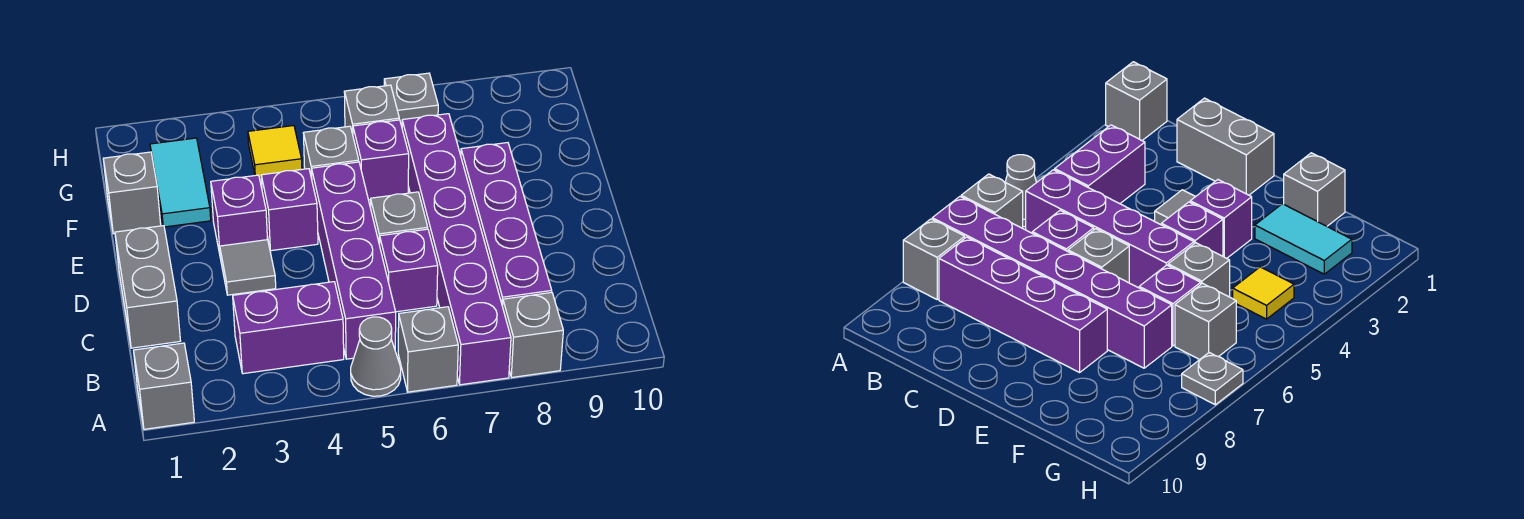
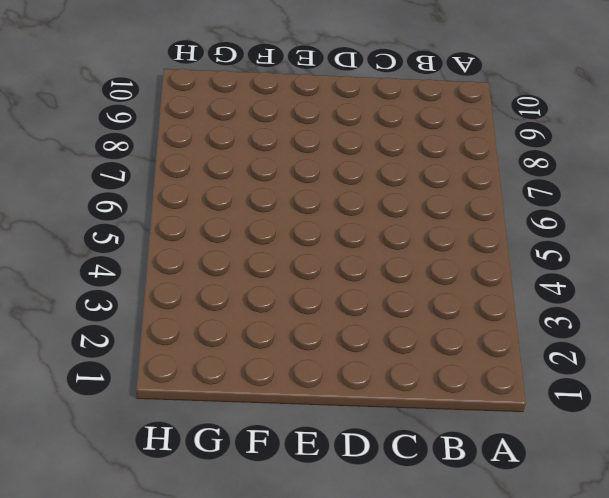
none -> grey 1x1 brick [134,343,194,429]
none -> grey 1x1 cone [351,317,401,396]
none -> grey 1x1 brick [398,307,458,392]

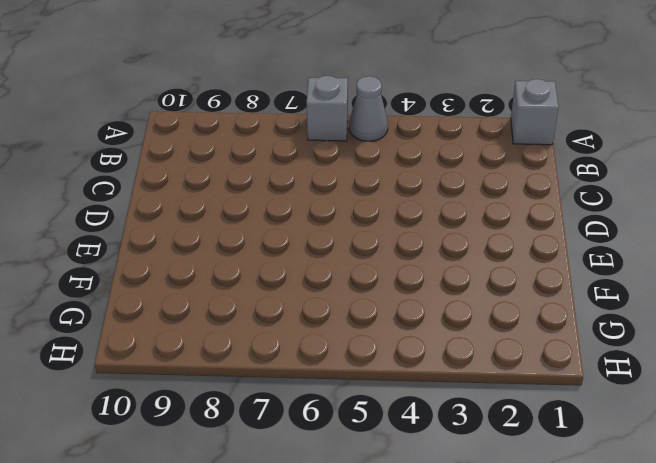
none -> purple 1x6 brick [402,114,511,385]
none -> grey 1x1 brick [503,292,563,377]
none -> purple 1x2 brick [233,282,344,374]

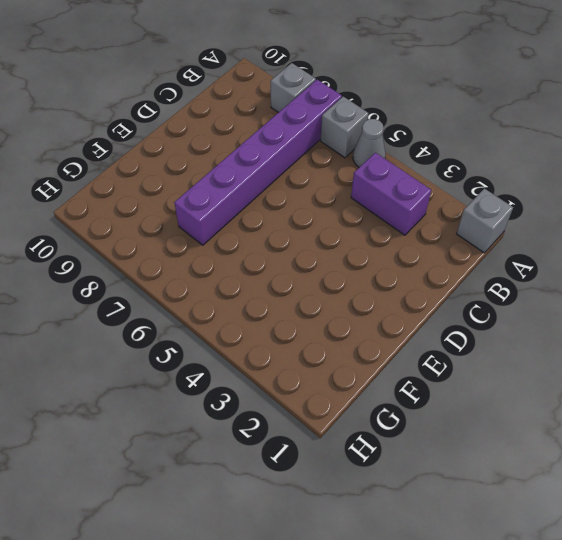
none -> purple 1x4 brick [312,162,396,359]
none -> purple 1x4 brick [461,143,552,306]
none -> grey 1x2 brick [115,226,180,348]

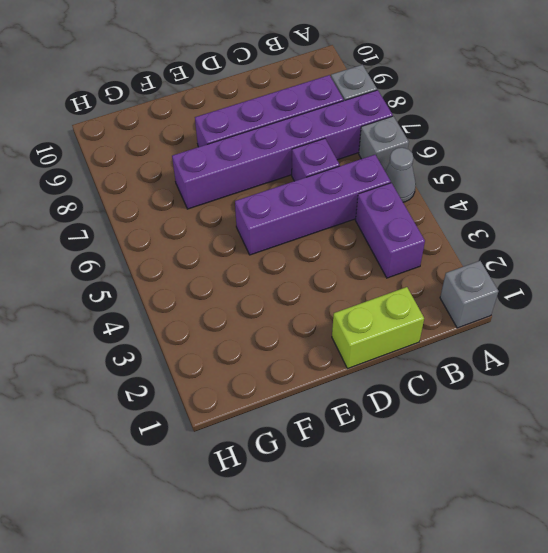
lime 1x2 brick [332,287,424,369] -> grey 1x2 brick [115,226,180,348]
none -> grey 1x1 tile [220,240,276,295]
none -> grey 1x1 brick [371,192,428,245]
none -> purple 1x1 brick [211,175,268,254]

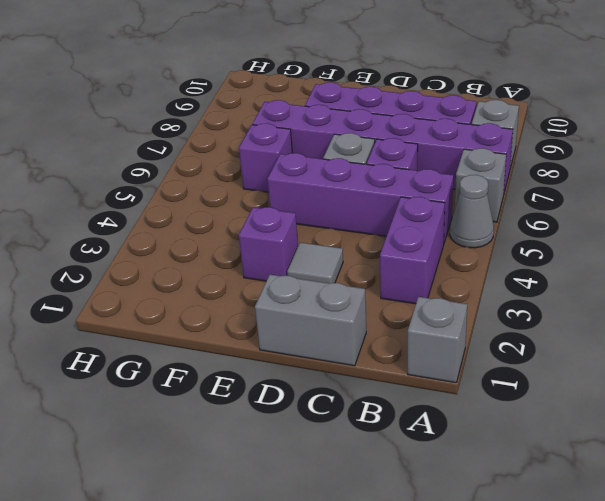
none -> purple 1x1 brick [261,169,318,251]
none -> grey 1x1 brick [103,152,161,234]
none -> cyan 1x2 tile [150,138,211,227]

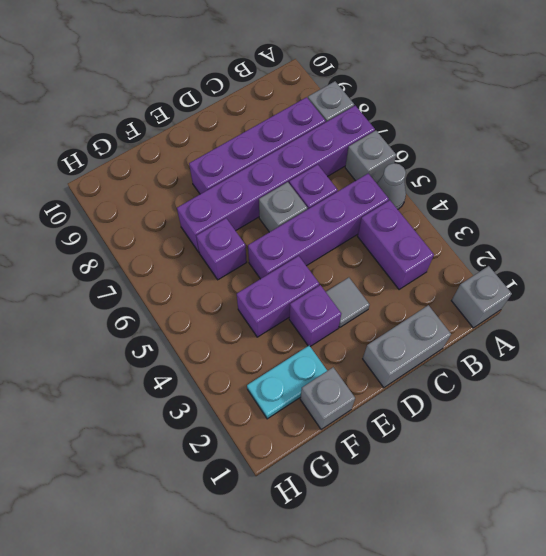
purple 1x2 brick [237,256,319,337] -> purple 1x1 brick [261,169,318,251]
cyan 1x2 plate [247,346,327,419] -> cyan 1x2 tile [150,138,211,227]
none -> grey 1x1 brick [303,126,359,179]
none -> yellow 1x1 tile [248,126,302,178]
none -> grey 1x1 brick [344,85,399,134]

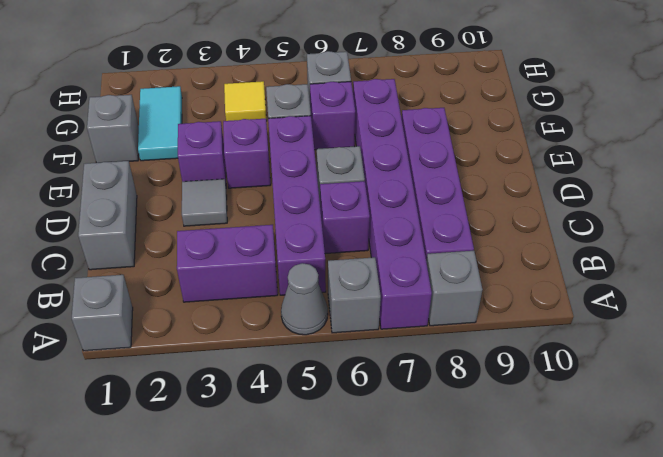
none -> grey 1x1 plate [384,73,438,123]

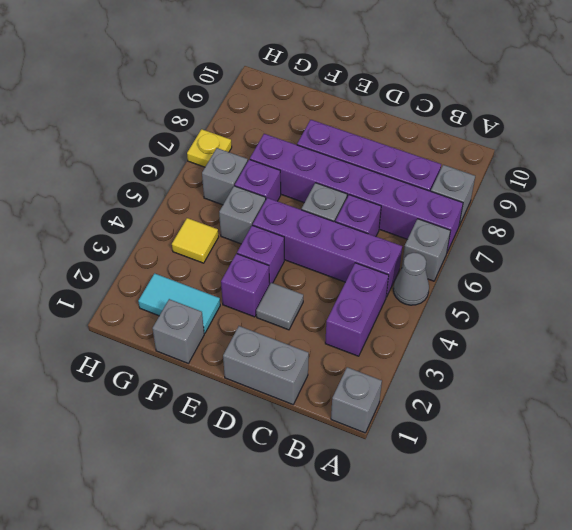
yellow 1x1 plate [187,129,232,167] -> grey 1x1 plate [384,73,438,123]

